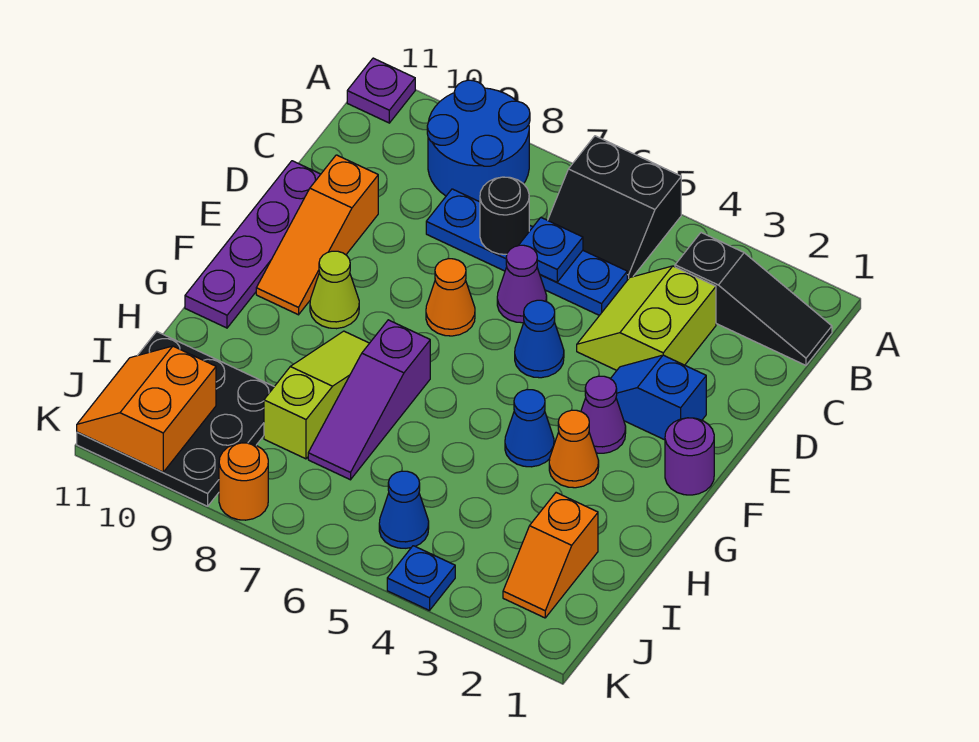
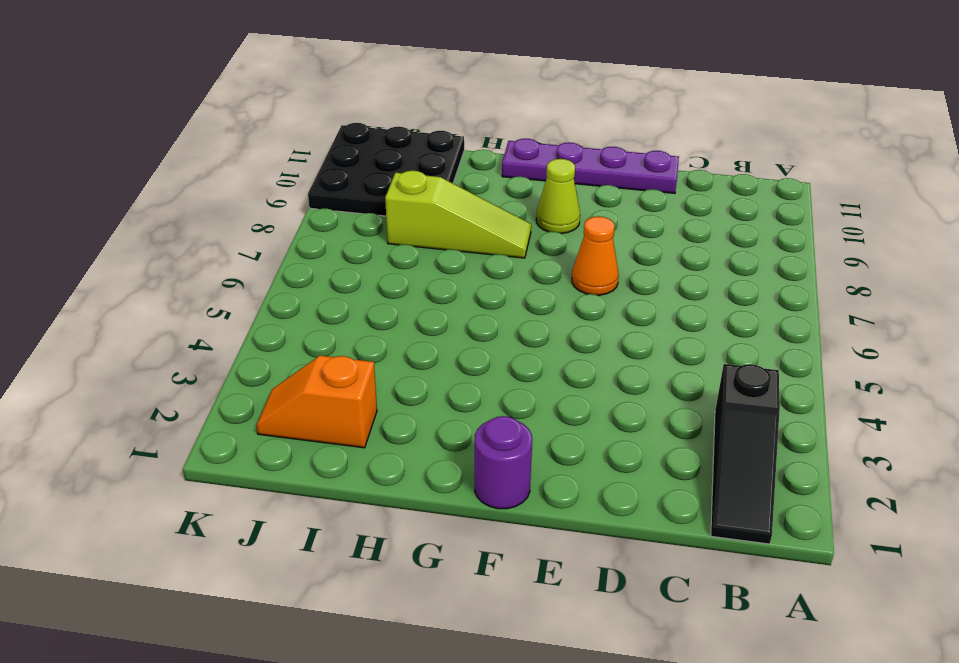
none -> black 2x2 slope [548,136,681,280]
none -> blue 2x2 round brick [427,80,530,202]
none -> purple 1x1 plate [347,58,415,123]

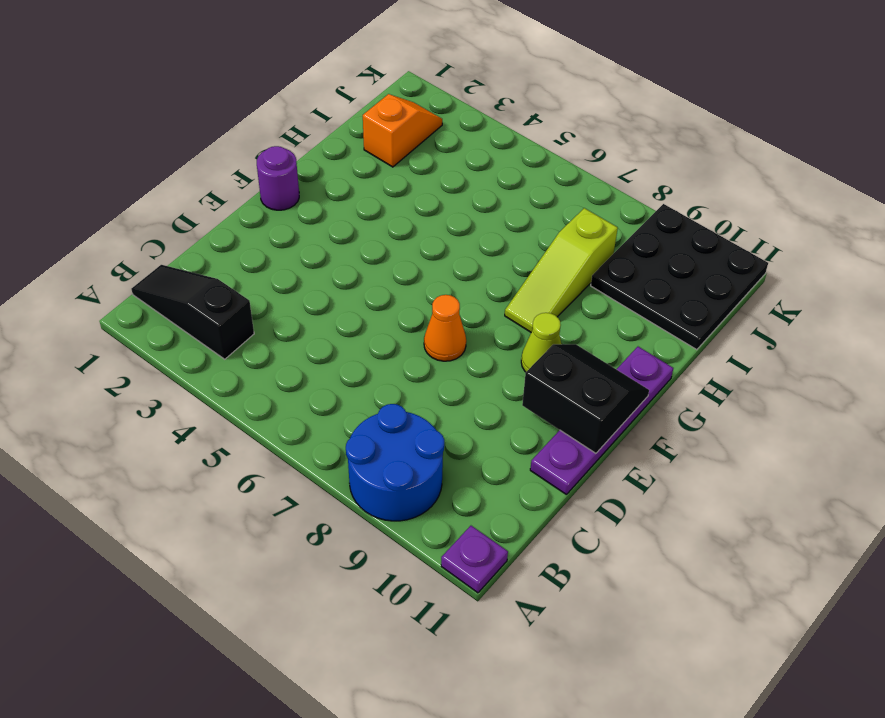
black 2x2 slope [522,344,649,453] -> black 2x2 slope moved to [548,136,681,280]
none -> lime 2x2 slope [577,266,716,370]
none -> blue 1x4 plate [426,189,627,315]
none -> purple 1x1 cone [497,245,547,323]

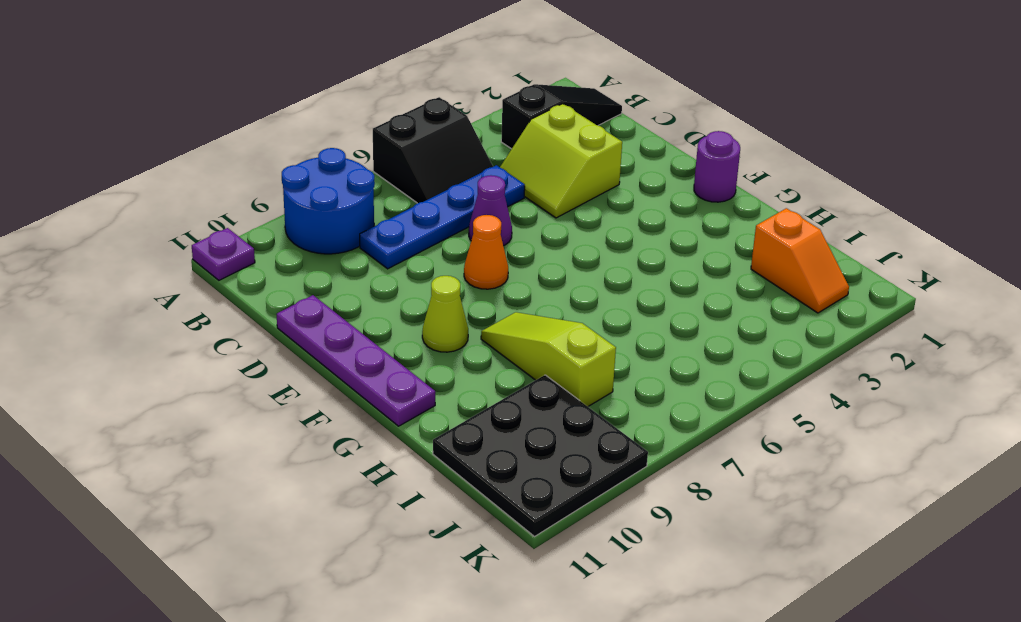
none -> orange 1x3 slope [256,155,378,315]
none -> blue 1x2 slope [611,355,706,440]
none -> blue 1x1 cone [515,300,564,378]

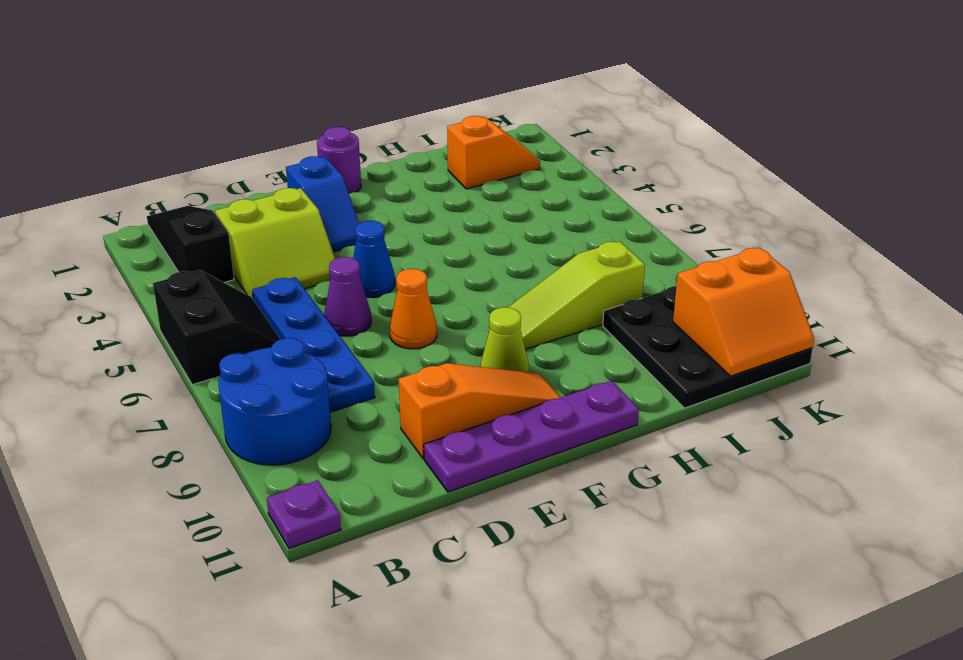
none -> purple 1x1 cone [581,376,626,453]
none -> orange 1x1 cone [549,410,599,488]
none -> blue 1x1 cone [505,390,554,467]

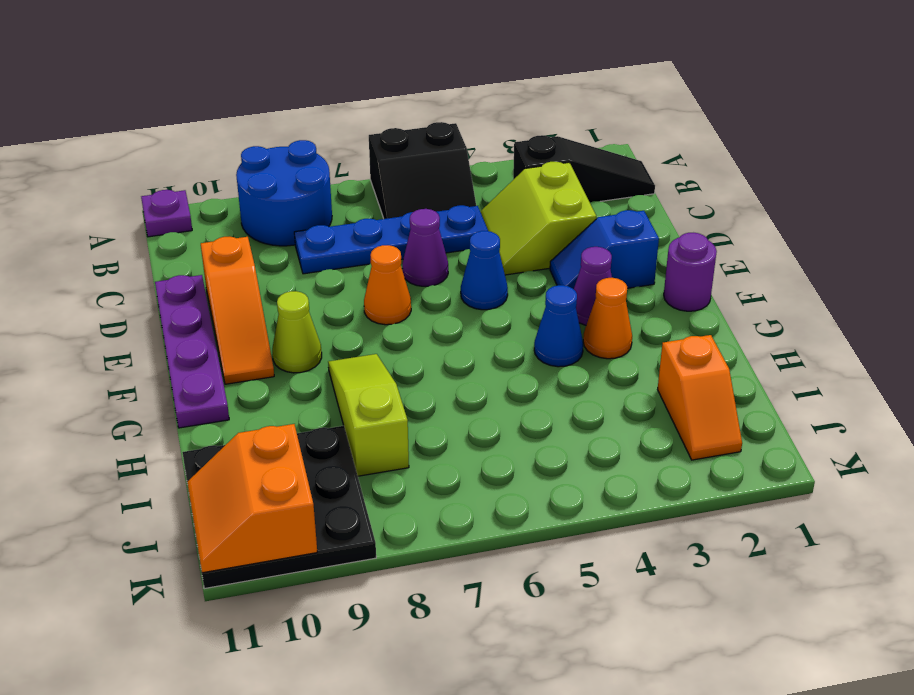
none -> purple 1x3 slope [308,320,430,480]
none -> blue 1x1 cone [379,471,429,548]
none -> blue 1x1 plate [387,546,455,611]

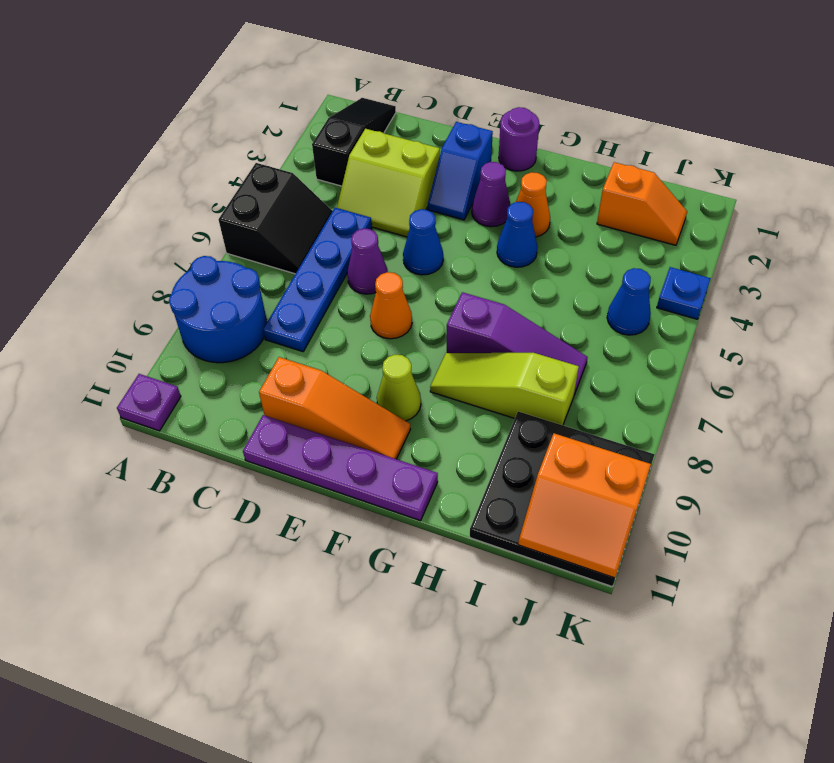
none -> orange 1x1 round brick [219,443,268,520]
none -> blue 1x1 plate [518,218,583,282]
none -> black 1x1 round brick [480,177,529,254]

